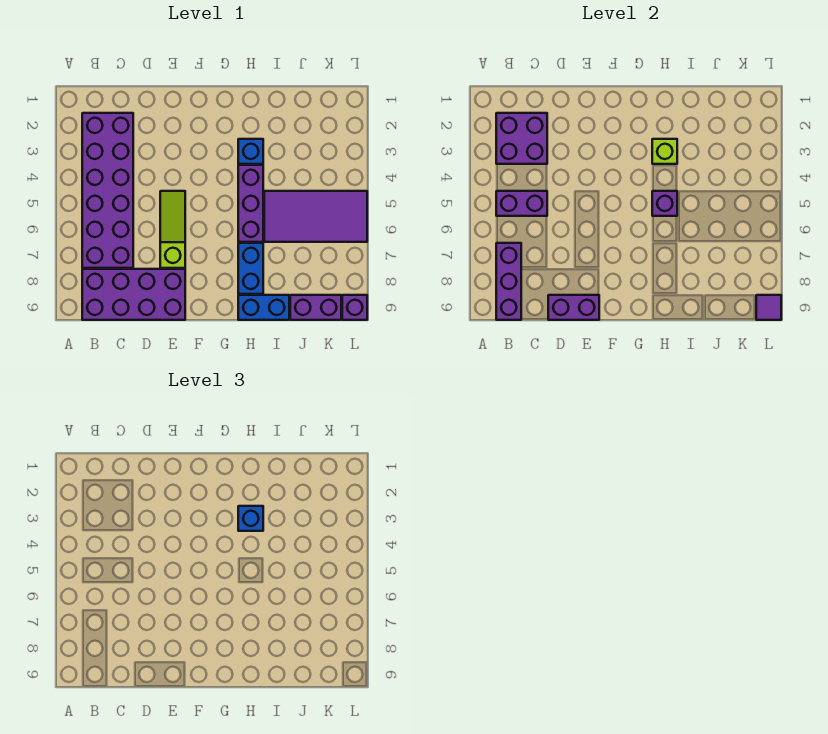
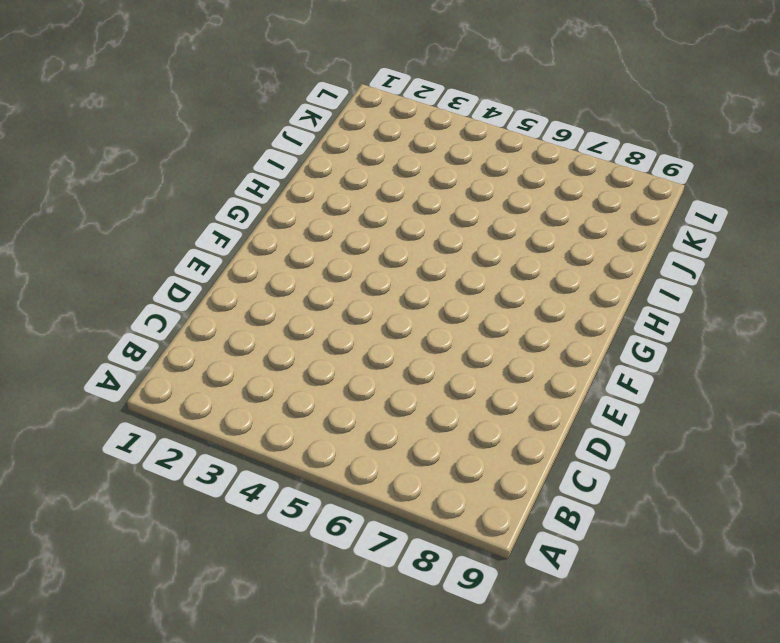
none -> purple 2x6 brick [82,113,133,268]
none -> purple 2x4 brick [82,269,185,320]
none -> lime 1x3 slope [160,191,185,268]

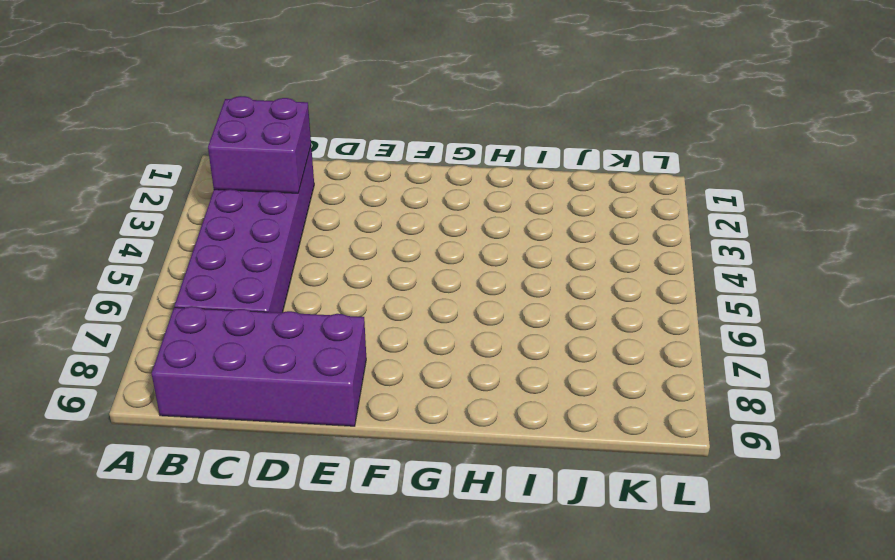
none -> lime 1x3 slope [160,191,185,268]
none -> blue 1x1 brick [238,139,263,164]
none -> purple 1x3 brick [238,165,263,242]

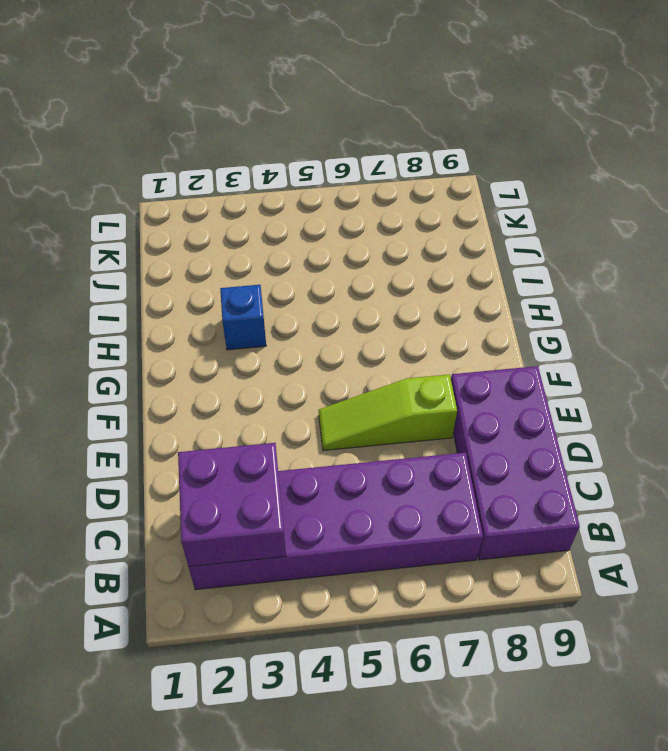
none -> purple 1x3 brick [238,165,263,242]
none -> blue 1x2 brick [238,243,263,294]
none -> blue 1x2 brick [238,295,289,320]

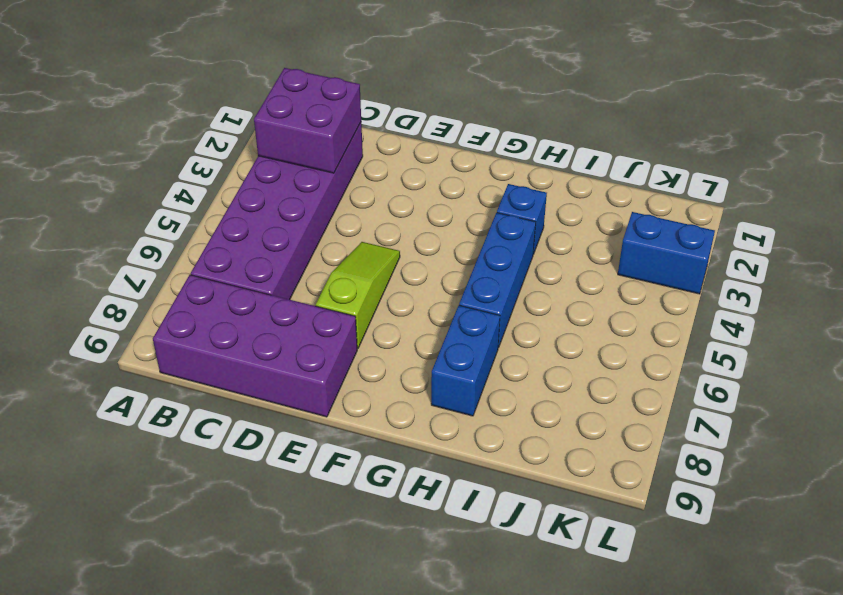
blue 1x3 brick [459,213,536,348] -> purple 1x3 brick [238,165,263,242]
blue 1x2 brick [618,212,715,294] -> blue 1x2 brick moved to [238,295,289,320]
none -> purple 2x4 tile [264,191,367,242]
none -> purple 1x2 brick [290,295,341,320]
none -> purple 1x1 brick [342,295,367,320]

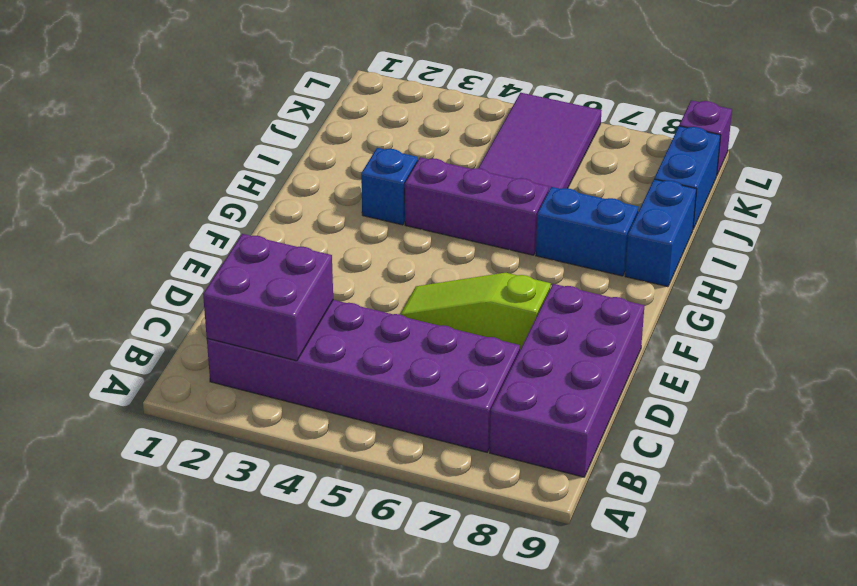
blue 1x2 brick [654,126,720,229] -> purple 1x2 brick [290,295,341,320]
none -> purple 1x2 brick [496,191,547,216]
none -> purple 1x3 brick [496,243,521,320]
none -> purple 1x2 brick [548,295,599,320]

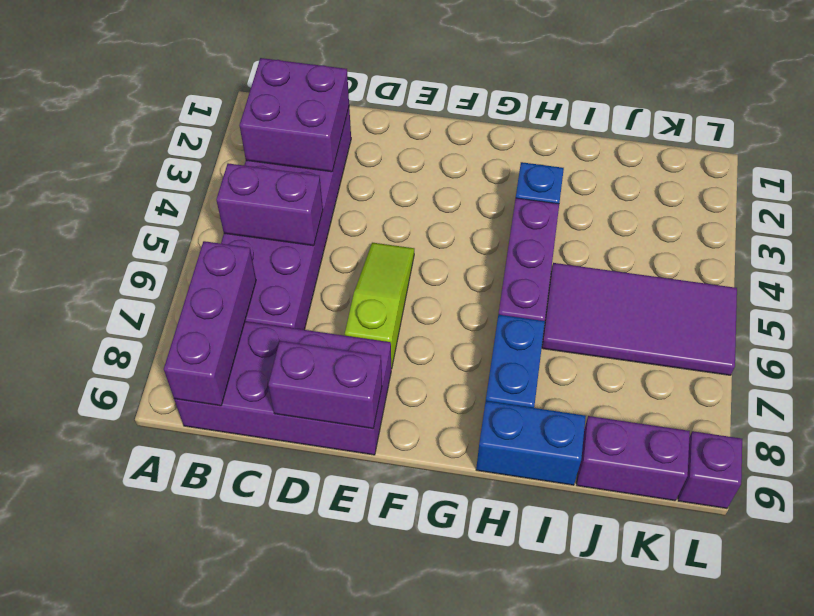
none -> lime 1x1 brick [652,139,677,164]
none -> purple 1x1 brick [652,191,677,216]
none -> purple 1x1 tile [756,295,781,320]

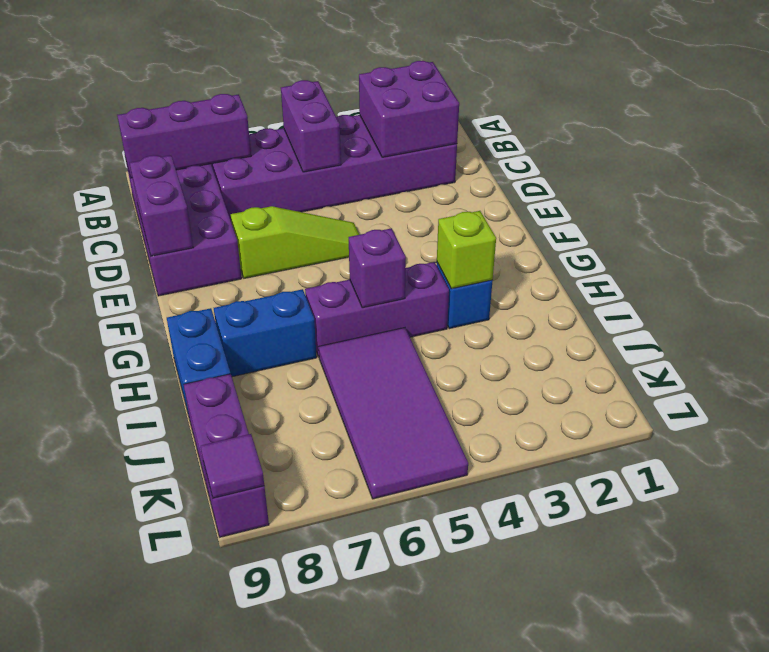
none -> blue 1x1 brick [238,506,263,531]

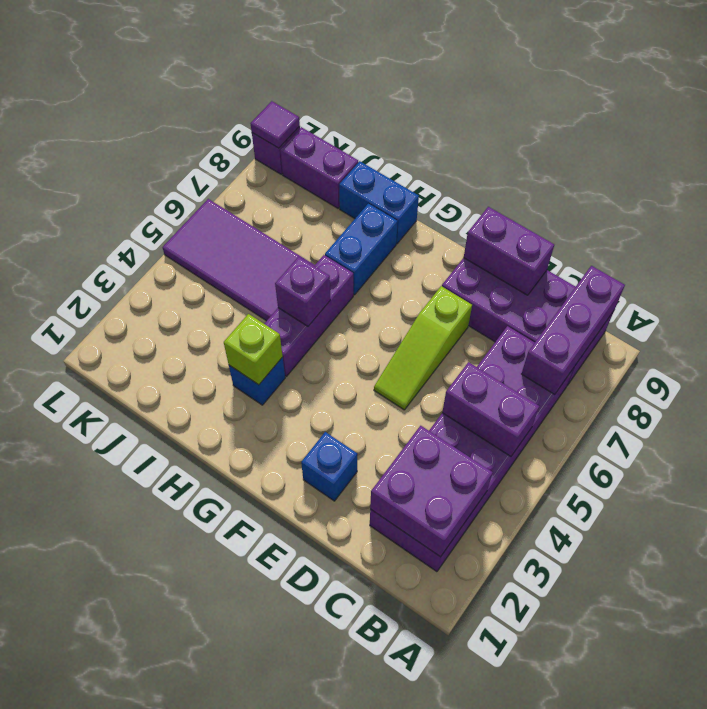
blue 1x1 brick [301,432,357,501] -> blue 1x1 brick moved to [238,506,263,531]

